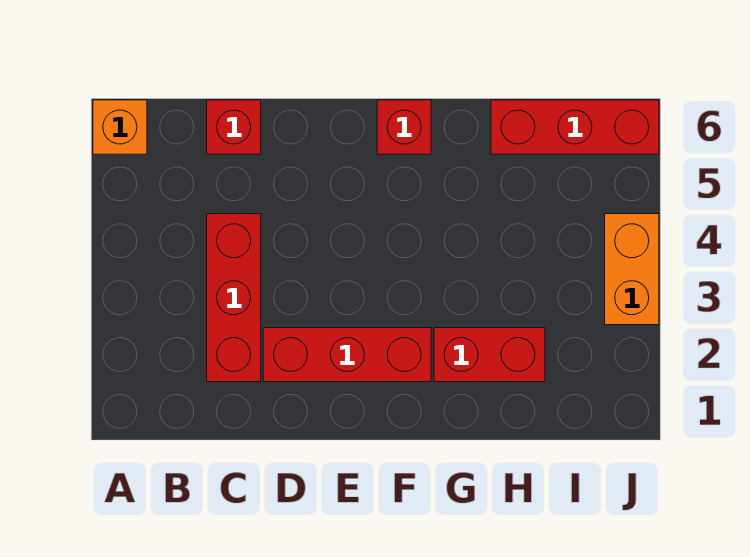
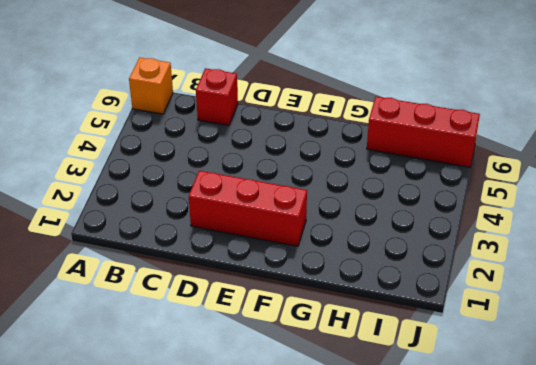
none -> red 1x3 brick [207,214,261,382]
none -> red 1x1 brick [377,100,431,154]

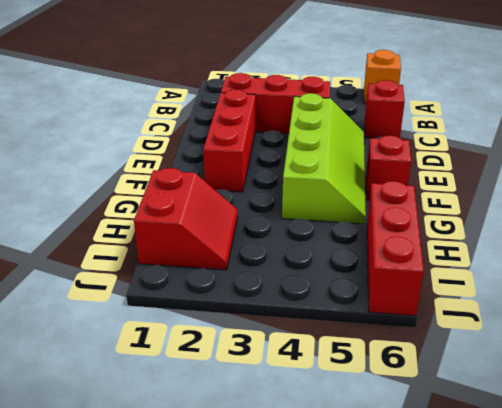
lime 2x4 slope [282,93,366,224] -> none
red 2x2 slope [134,168,238,270] -> red 1x2 brick [434,328,545,382]
none -> orange 1x2 brick [605,214,659,325]

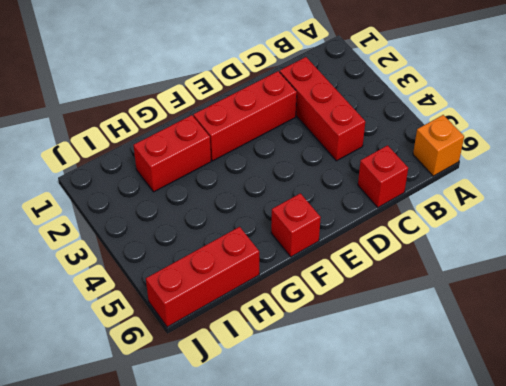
none -> orange 1x2 brick [605,214,659,325]

